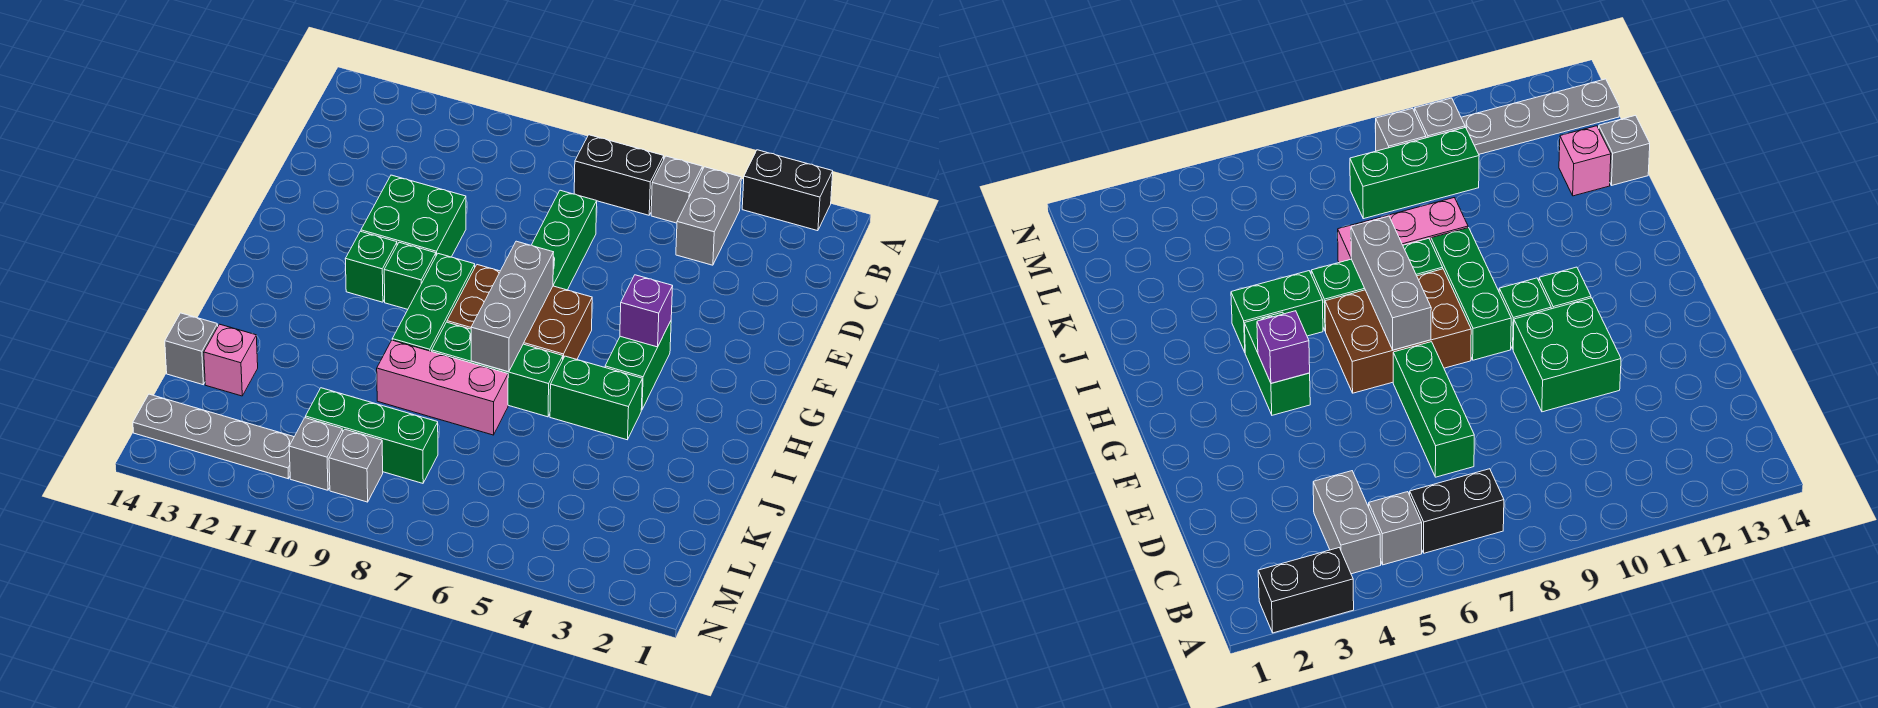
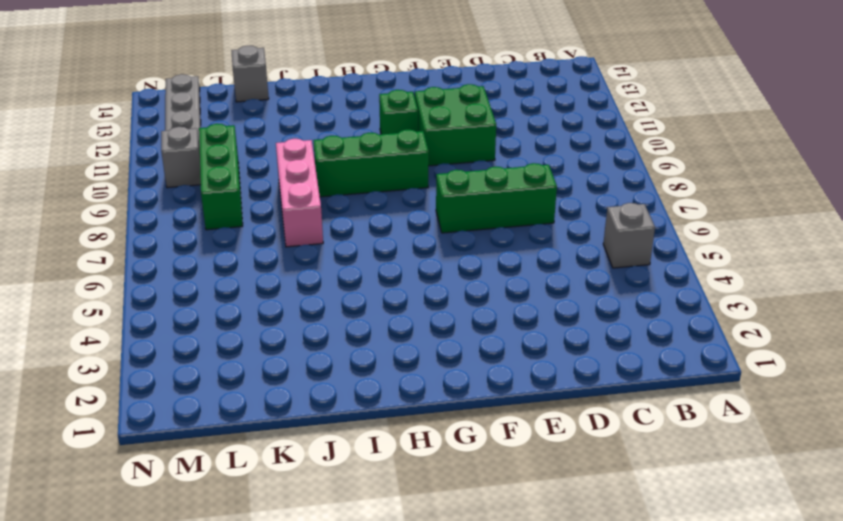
none -> black 1x2 brick [742,150,833,231]
none -> grey 1x2 brick [676,167,741,265]
none -> black 1x2 brick [574,135,664,215]

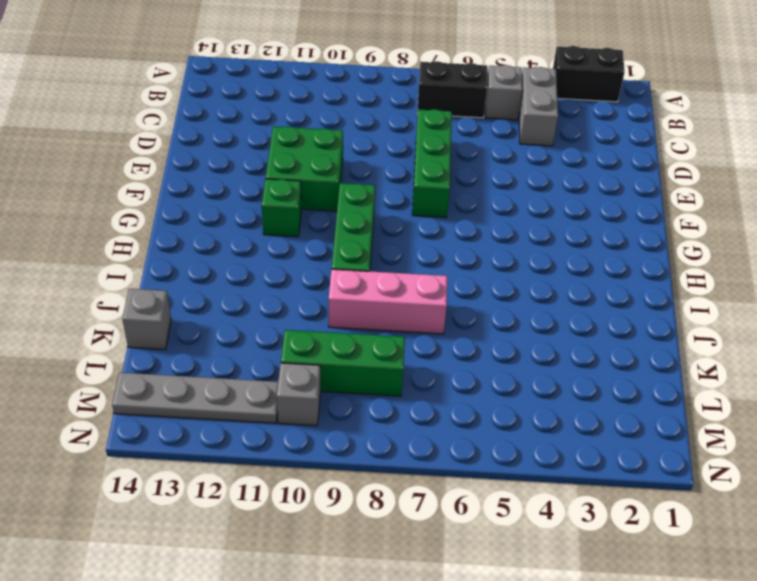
none -> green 1x2 brick [605,321,671,410]
none -> brown 2x3 brick [447,265,592,359]
none -> green 1x1 brick [384,242,436,309]

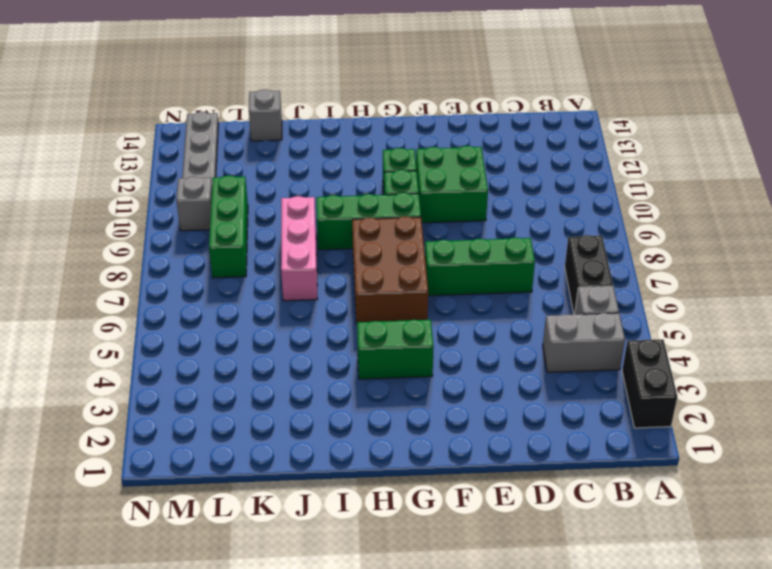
none -> green 1x2 brick [550,356,642,440]
none -> green 1x3 brick [432,322,563,417]
none -> pink 1x1 brick [204,324,258,396]

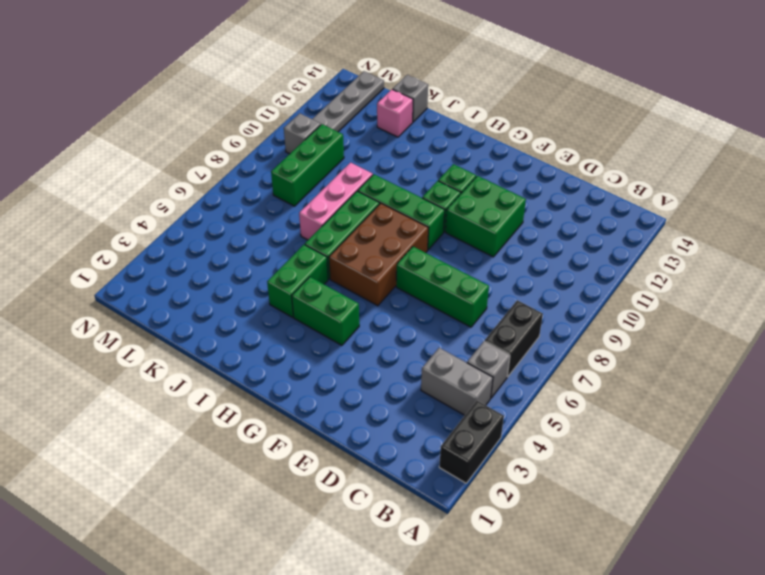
none -> grey 1x1 brick [329,429,383,502]
none -> purple 1x1 brick [620,275,673,347]
none -> grey 1x3 brick [471,241,554,372]

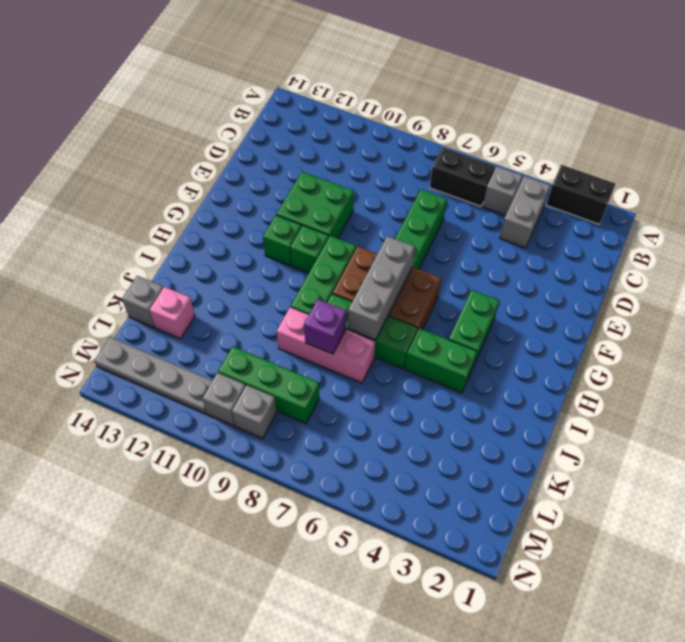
purple 1x1 brick [304,300,346,354] -> purple 1x1 brick moved to [620,275,673,347]

